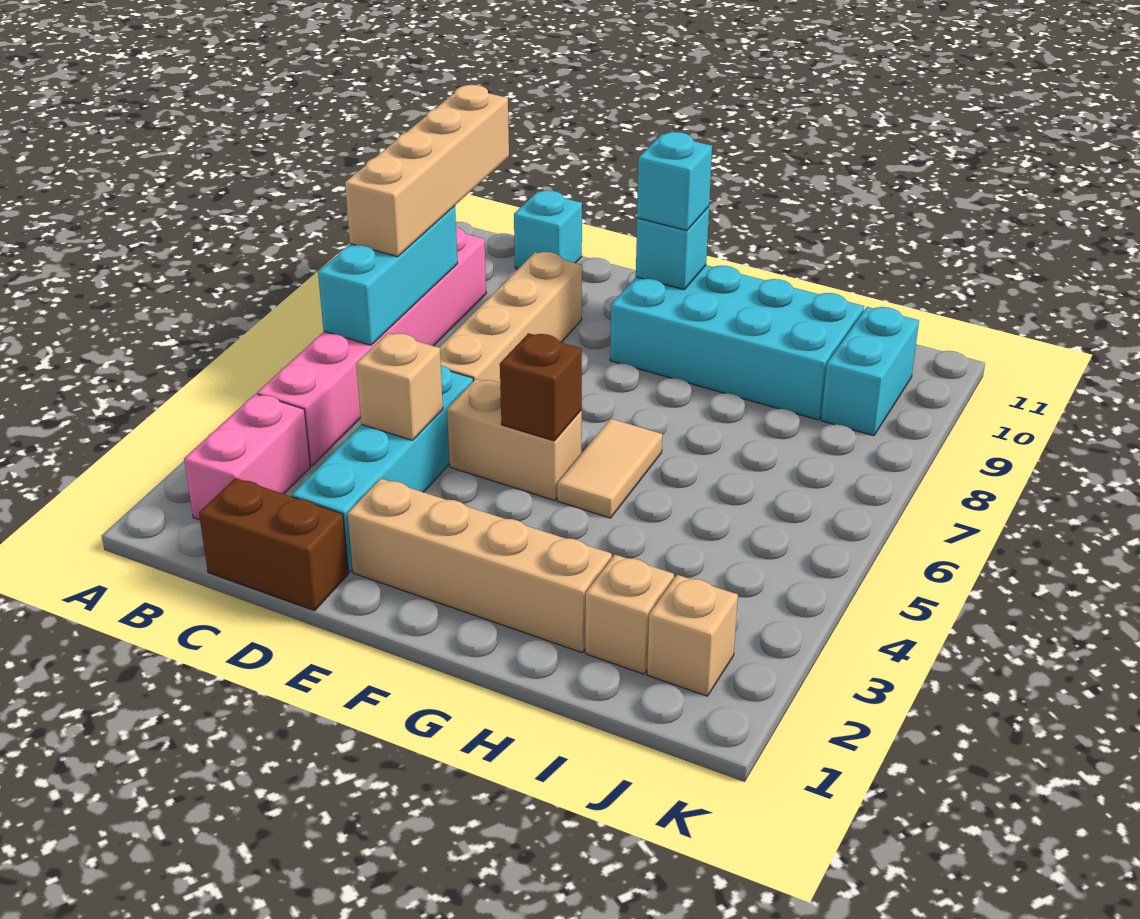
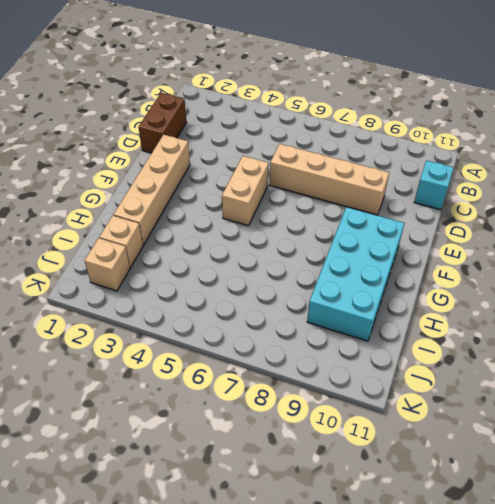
none -> pink 1x2 brick [184,394,310,520]
none -> pink 1x6 brick [257,227,486,466]
none -> cyan 1x4 brick [292,365,473,572]

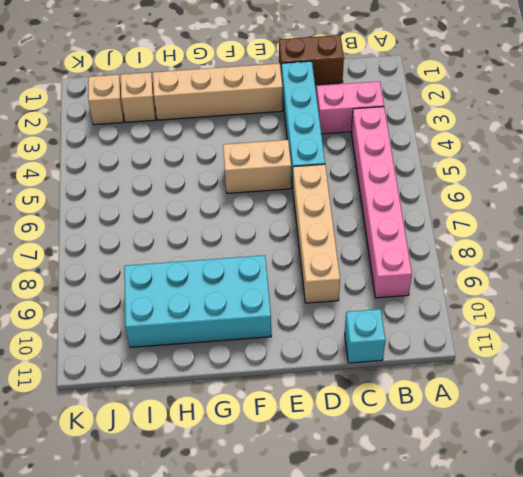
pink 1x2 brick [316,81,384,134] -> pink 1x2 brick turned to [184,394,310,520]
none -> tan 1x2 tile [557,419,662,518]
none -> cyan 1x2 brick [821,307,919,436]
none -> cyan 1x3 brick [318,206,458,345]

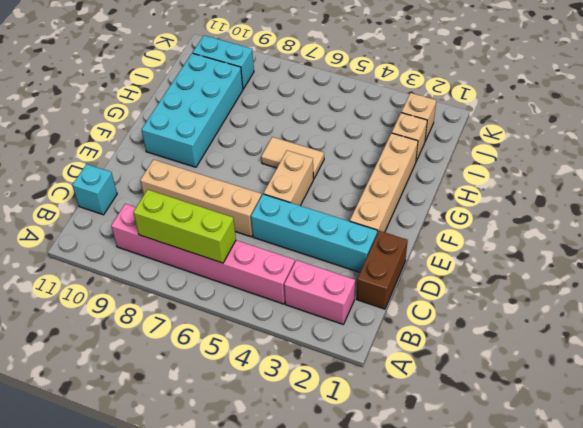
lime 1x3 brick [133,190,236,263] -> cyan 1x3 brick [318,206,458,345]
none -> tan 1x1 brick [356,333,443,440]
none -> brown 1x1 brick [500,333,582,441]
none -> cyan 1x1 brick [636,207,709,290]

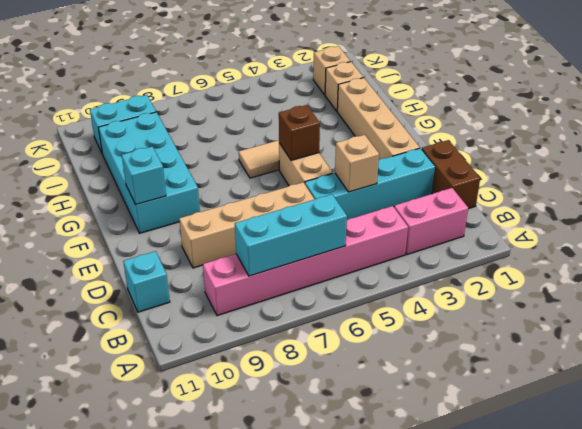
none -> tan 1x4 brick [345,85,509,257]
none -> cyan 1x1 brick [637,132,712,231]

